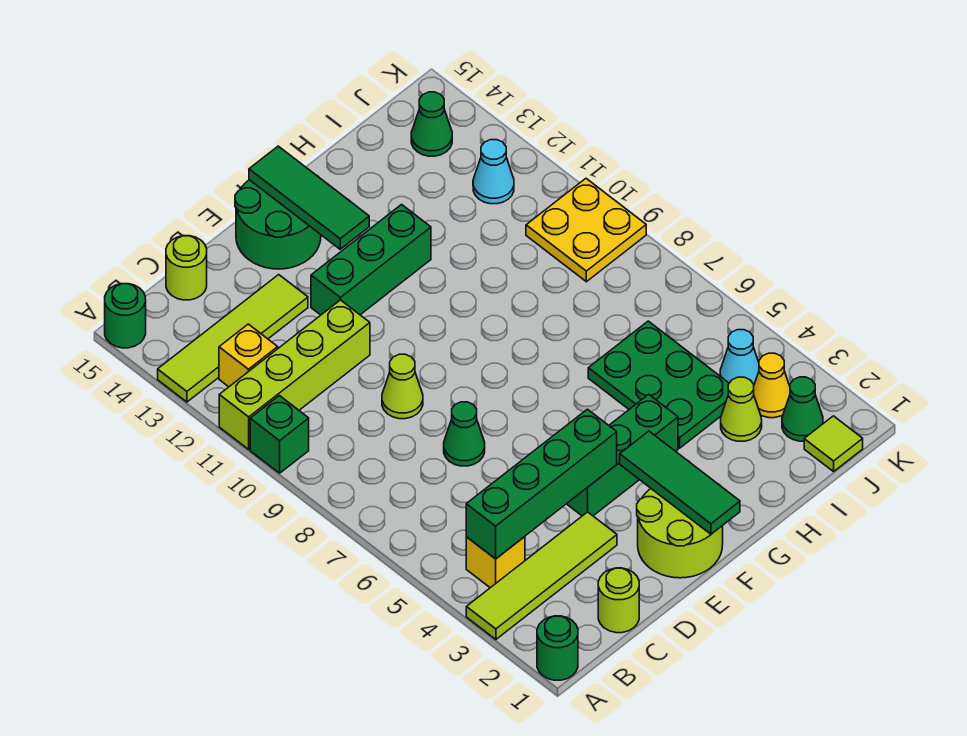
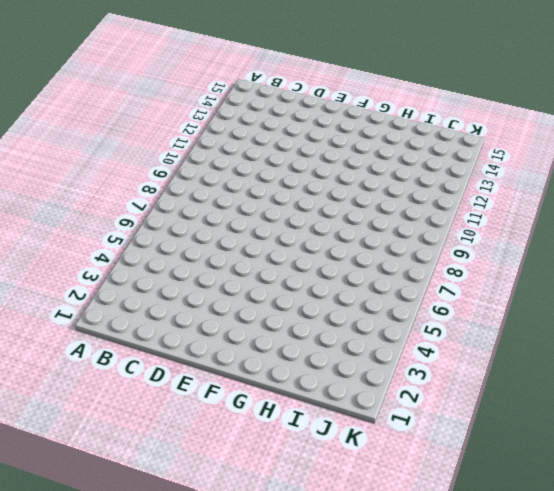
none -> green 1x1 round brick [537,616,578,680]
none -> lime 1x4 tile [466,512,617,639]
none -> green 1x1 brick [250,396,309,473]

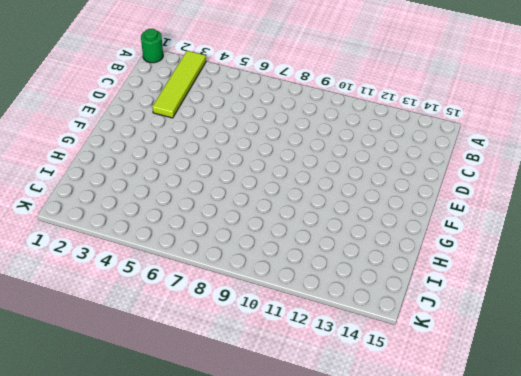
none -> green 1x1 brick [250,396,309,473]
none -> lime 1x4 brick [219,300,370,449]
none -> lime 1x4 tile [158,275,308,402]

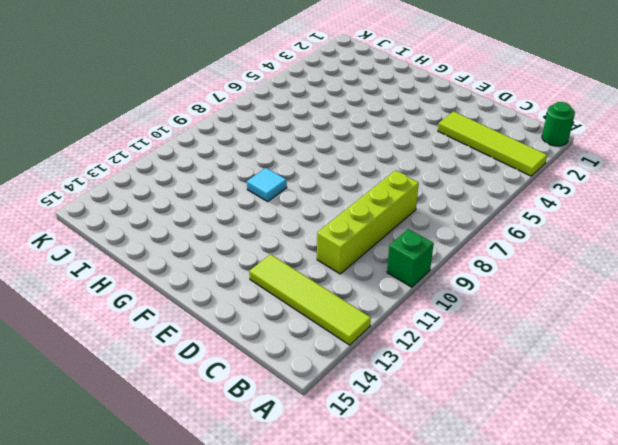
lime 1x4 brick [317,170,419,274] -> lime 1x4 brick turned to [219,300,370,449]
cyan 1x1 tile [247,168,287,202] -> none
none -> green 1x1 round brick [105,284,146,348]
none -> yellow 1x1 brick [466,537,525,588]
none -> yellow 1x1 brick [219,324,278,387]

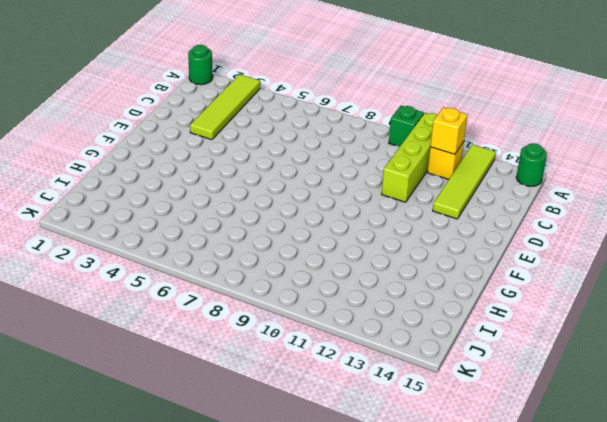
yellow 1x1 brick [431,107,467,154] -> yellow 1x1 brick moved to [466,537,525,588]
none -> lime 1x1 round brick [598,568,639,633]
none -> lime 1x1 round brick [166,236,207,300]
none -> green 1x1 cone [444,402,485,466]

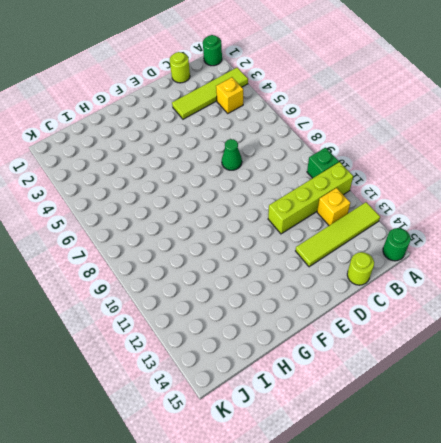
none -> lime 1x1 cone [382,354,423,419]
none -> lime 2x2 round brick [637,489,723,578]
none -> green 1x3 brick [567,394,678,516]

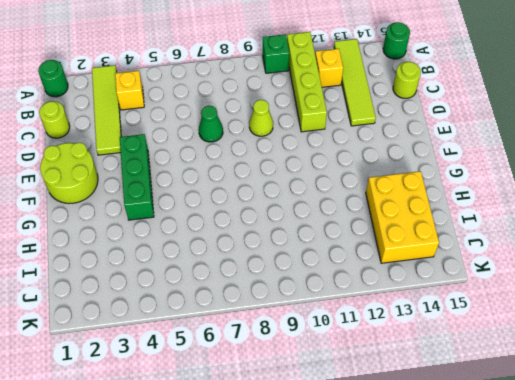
yellow 2x3 brick [366,171,439,263] -> green 1x1 cone [411,92,452,156]
none -> green 1x3 brick [311,205,431,315]
none -> green 2x2 round brick [235,180,321,269]
none -> green 2x3 plate [588,321,729,448]

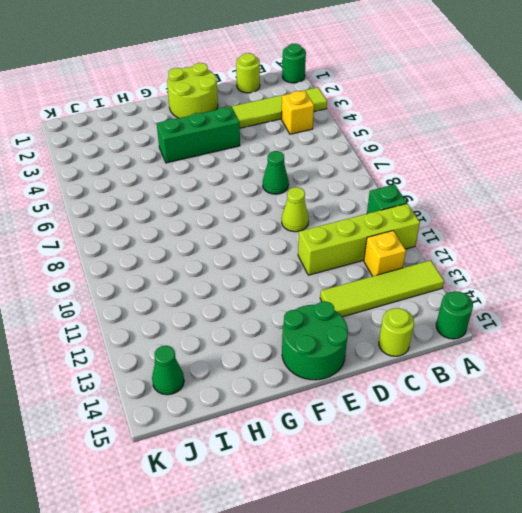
none -> green 1x3 brick [311,205,431,315]
none -> green 2x3 plate [588,321,729,448]
none -> lime 1x1 cone [721,377,762,441]

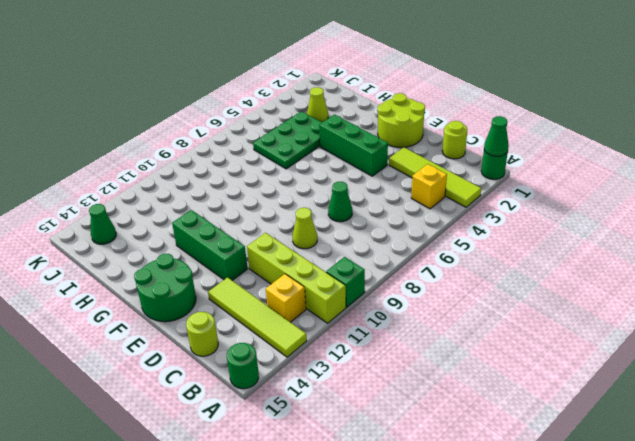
green 1x1 cone [484,116,509,156] -> green 1x1 cone moved to [782,377,823,441]
none -> lime 1x1 tile [804,416,863,472]
none -> yellow 1x1 cone [754,353,790,418]
none -> cyan 1x1 cone [720,330,759,384]

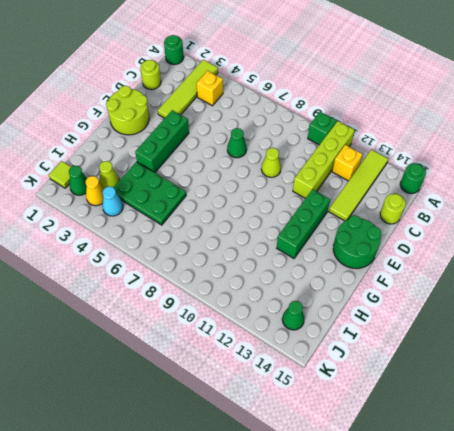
none -> yellow 2x2 plate [526,179,646,282]
none -> cyan 1x1 cone [473,140,514,204]
none -> green 1x4 brick [466,409,617,559]

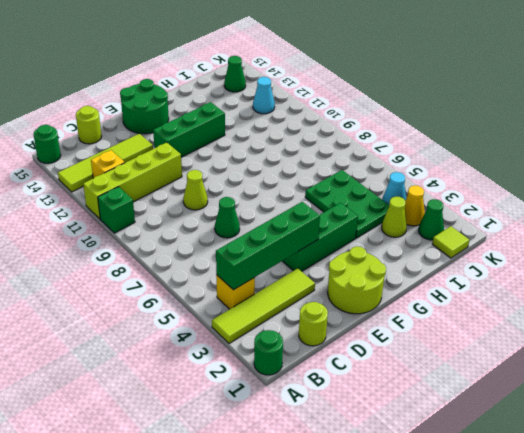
none -> yellow 2x2 plate [526,179,646,282]
none -> green 1x3 tile [620,431,740,534]
none -> green 1x3 tile [249,146,369,249]

